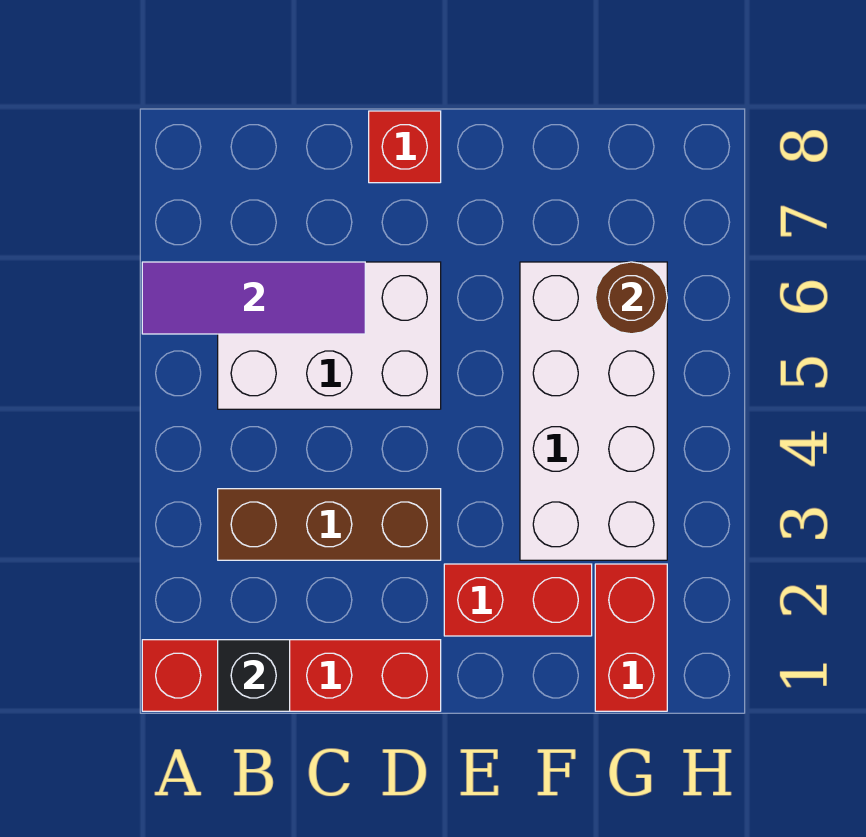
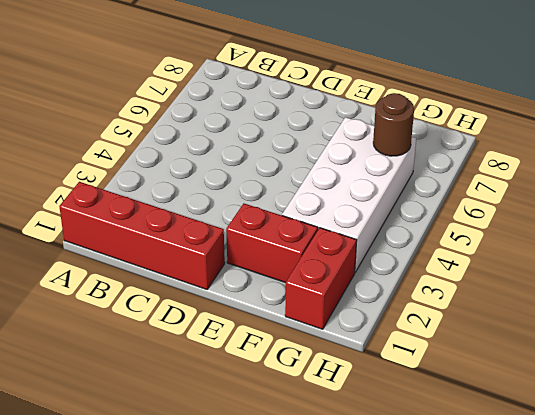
none -> brown 1x3 brick [218,489,441,560]
none -> white 2x3 brick [218,262,441,409]

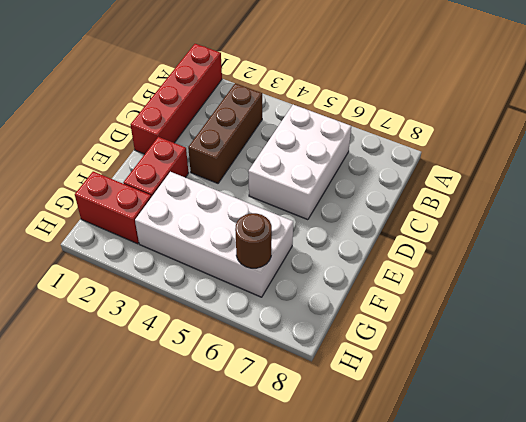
none -> red 1x1 brick [369,111,441,183]
none -> purple 1x3 tile [142,262,365,334]

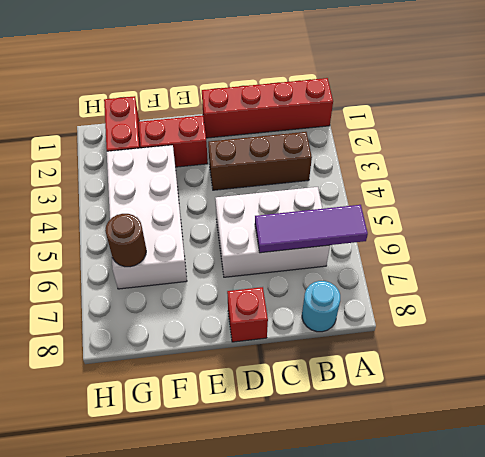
cyan 1x1 round brick [302,281,340,332] -> none
none -> black 1x1 brick [218,640,290,711]

